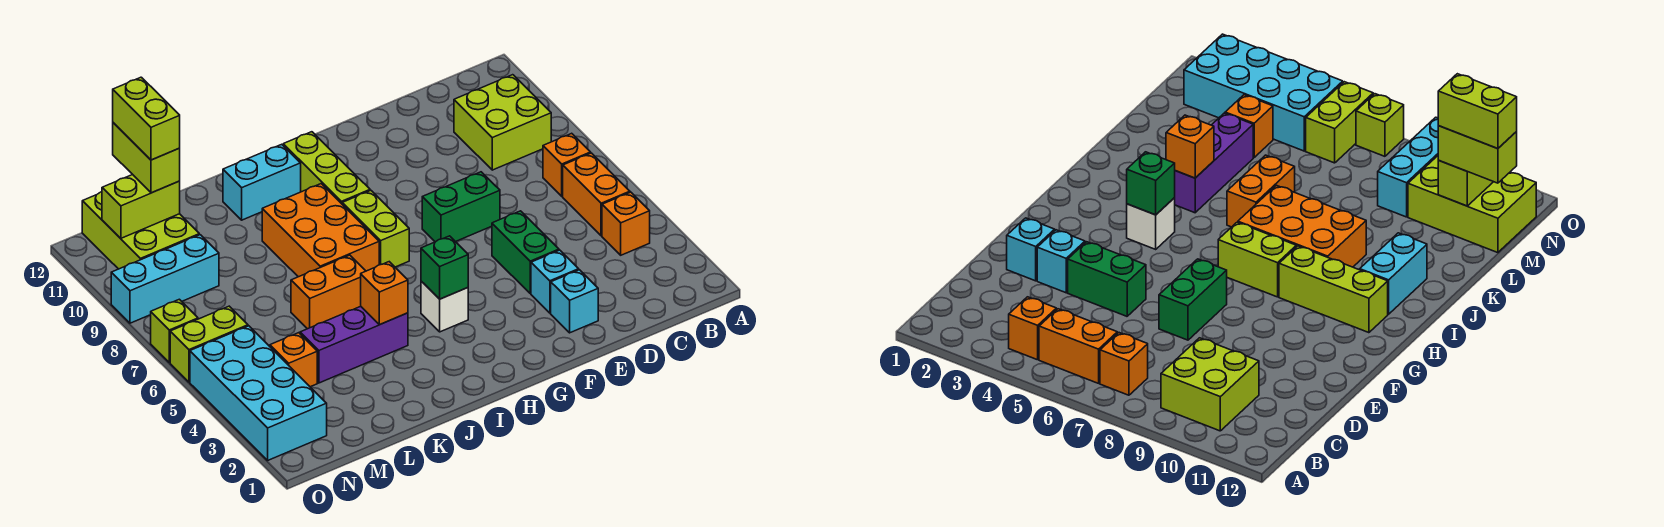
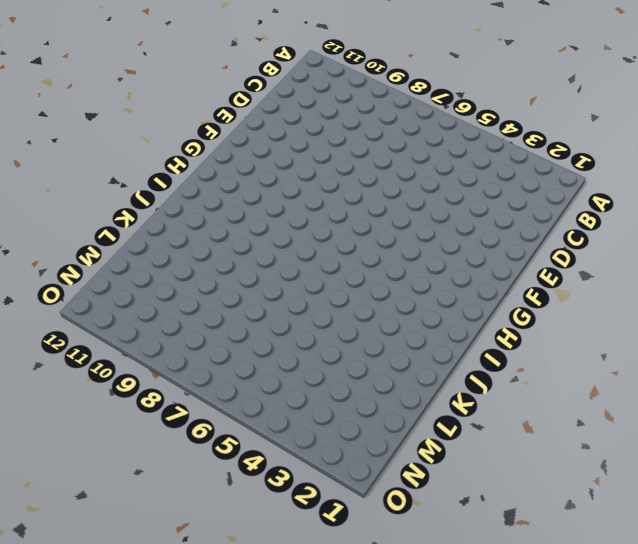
none -> orange 1x1 brick [602,192,650,255]
none -> orange 1x2 brick [563,153,630,236]
none -> orange 1x1 brick [543,133,591,196]

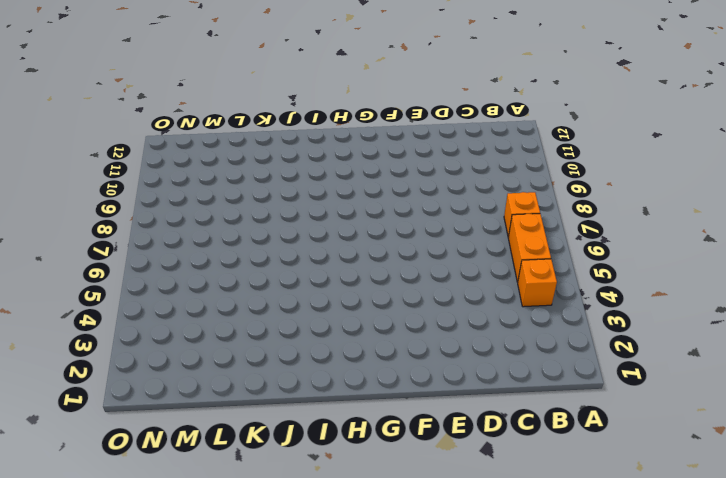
none -> lime 2x2 brick [454,75,551,170]
none -> cyan 1x1 brick [551,270,598,333]
none -> cyan 1x1 brick [531,250,579,313]

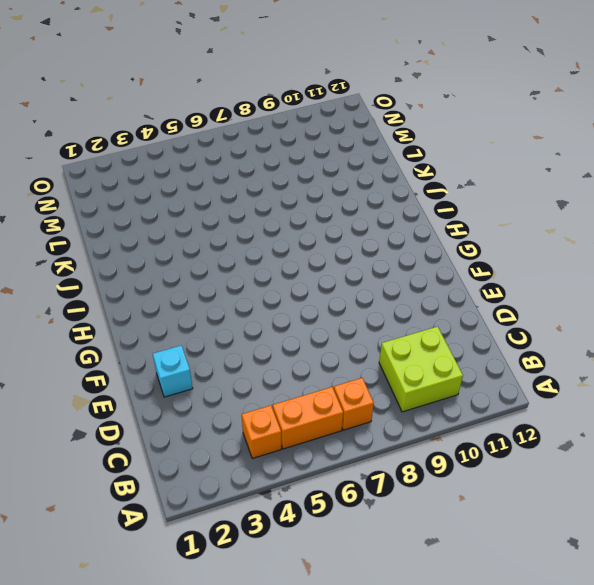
none -> cyan 1x1 brick [531,250,579,313]
none -> green 1x2 brick [492,211,559,294]
none -> green 1x2 brick [422,172,500,242]

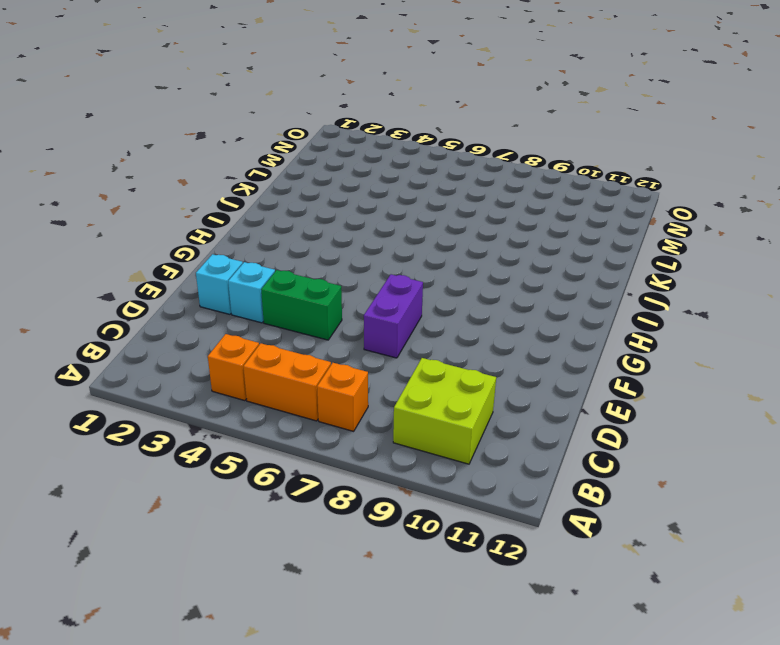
purple 1x2 brick [364,274,423,358] -> green 1x2 brick [422,172,500,242]
none -> white 1x1 brick [421,281,468,332]
none -> lime 1x2 brick [342,191,409,267]
none -> lime 1x3 brick [283,132,370,204]

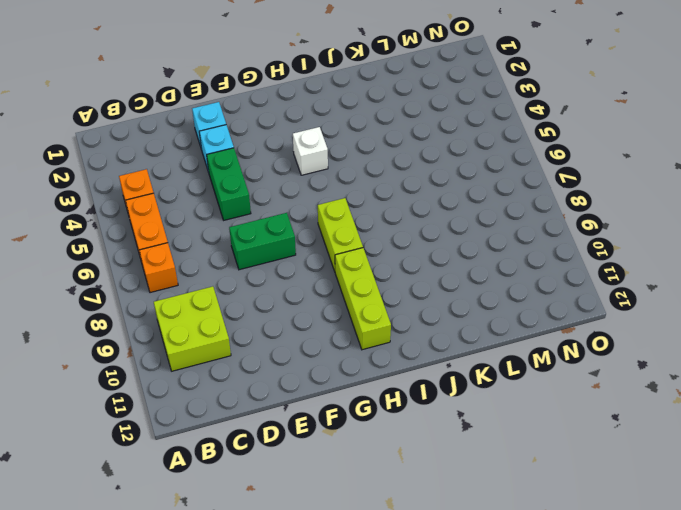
none -> orange 2x3 brick [262,184,379,277]
none -> cyan 1x2 brick [223,144,301,220]
none -> purple 1x3 brick [300,306,408,383]

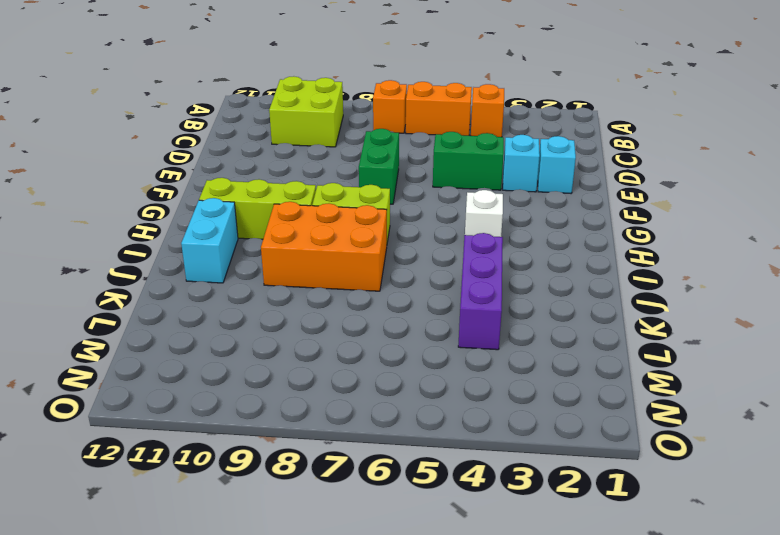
none -> orange 1x2 brick [291,255,365,329]
none -> orange 1x1 brick [270,333,317,387]
none -> cyan 1x3 brick [111,235,219,323]

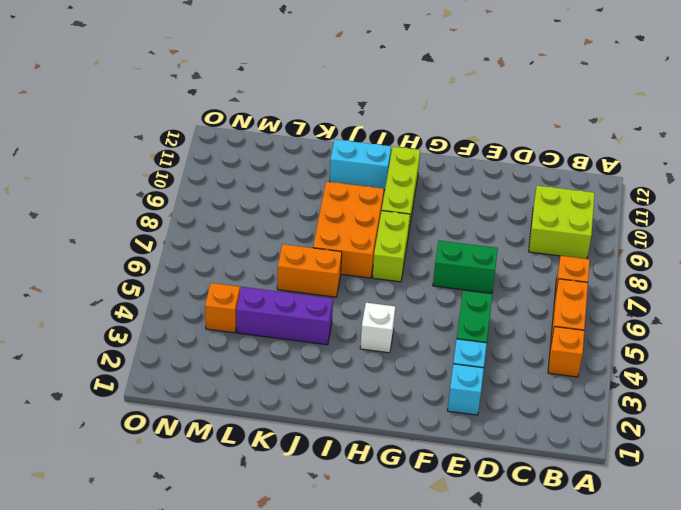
none -> cyan 1x3 brick [111,235,219,323]
none -> lime 2x3 brick [82,192,199,269]
none -> cyan 2x4 brick [190,326,327,460]

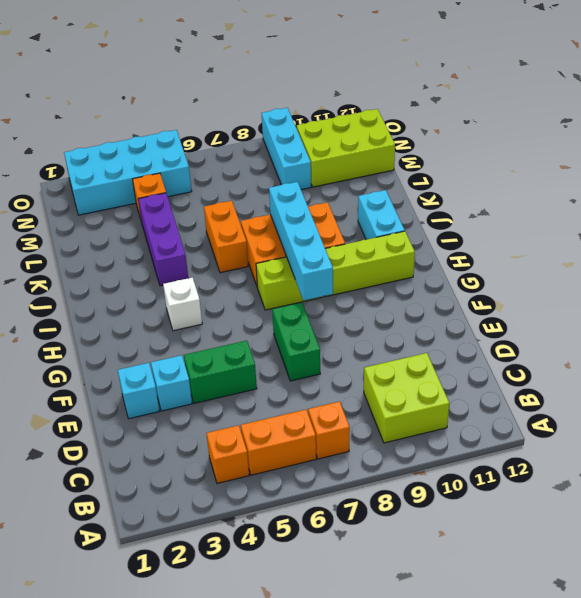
cyan 1x4 brick [269,182,333,301] -> none
none -> lime 1x2 brick [170,306,248,382]
none -> lime 1x1 brick [151,299,198,362]
none -> green 1x1 brick [421,236,468,299]

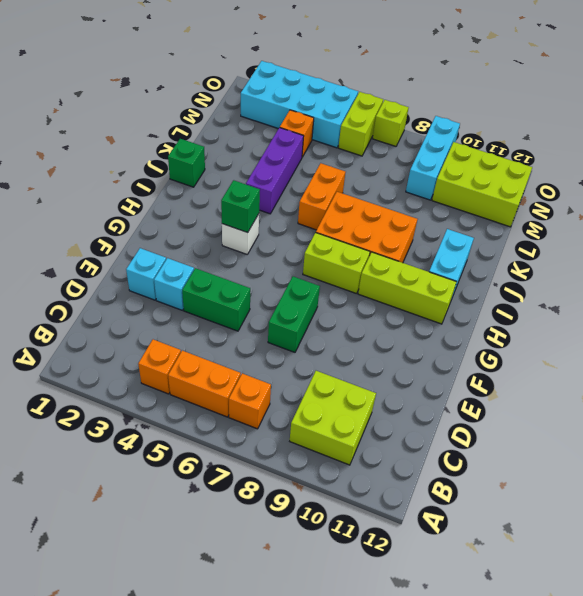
green 1x1 brick [168,139,205,187] -> none
none -> orange 1x1 brick [361,262,408,325]
none -> lime 1x2 brick [102,175,180,238]
none -> lime 1x2 brick [113,123,180,193]

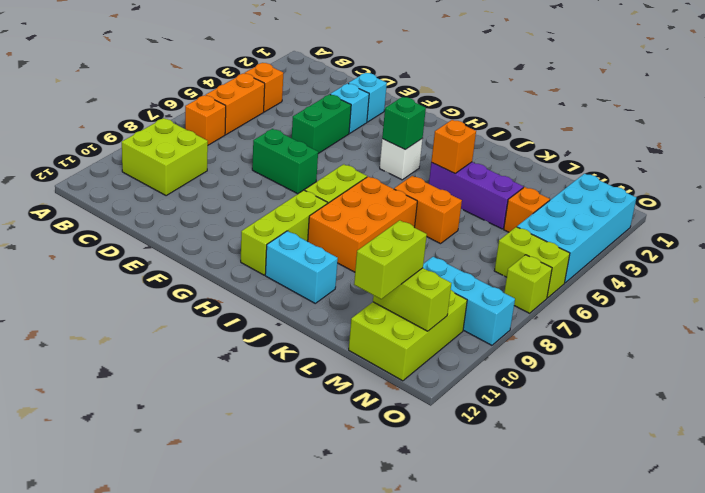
none -> lime 1x2 brick [113,77,180,160]

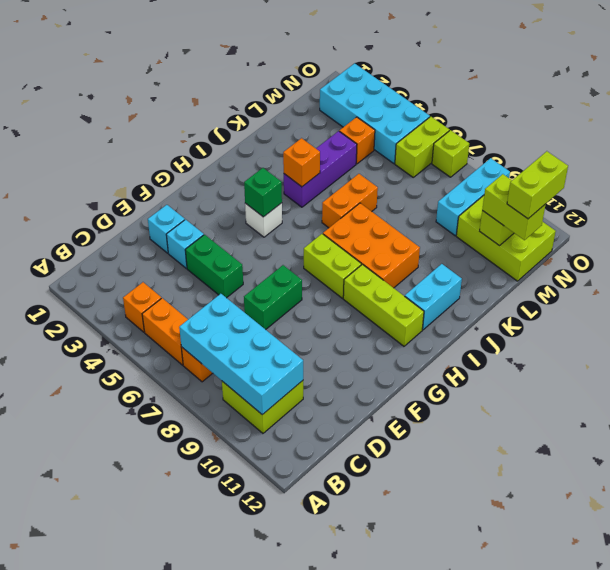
cyan 2x4 brick [179,294,303,415] -> none
lime 1x2 brick [507,151,568,219] -> lime 1x2 brick turned to [113,77,180,160]

